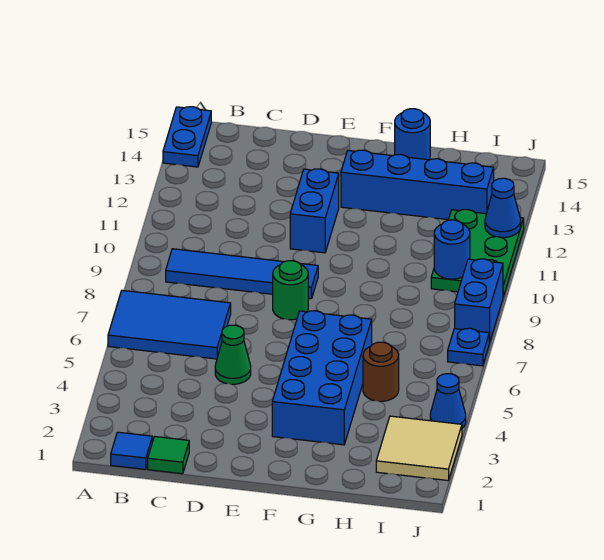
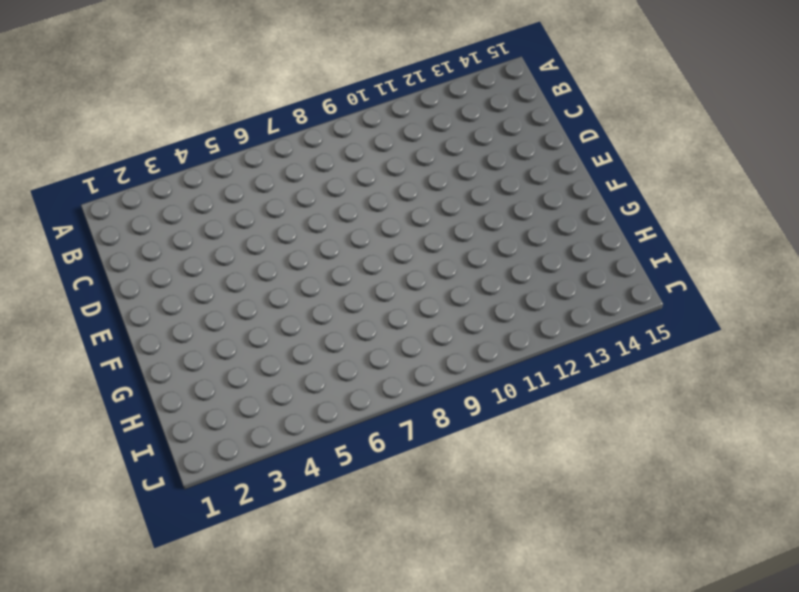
none -> blue 2x3 tile [108,290,231,359]
none -> blue 1x2 plate [163,107,211,167]
none -> blue 1x1 tile [111,432,152,469]

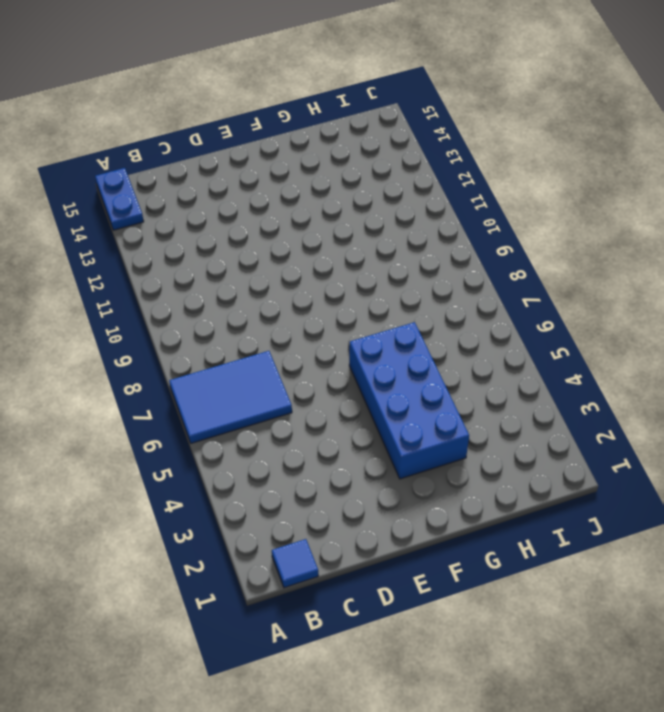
none -> blue 1x4 tile [166,249,318,299]
none -> green 1x1 tile [148,436,189,474]
none -> green 1x1 cone [215,325,251,384]

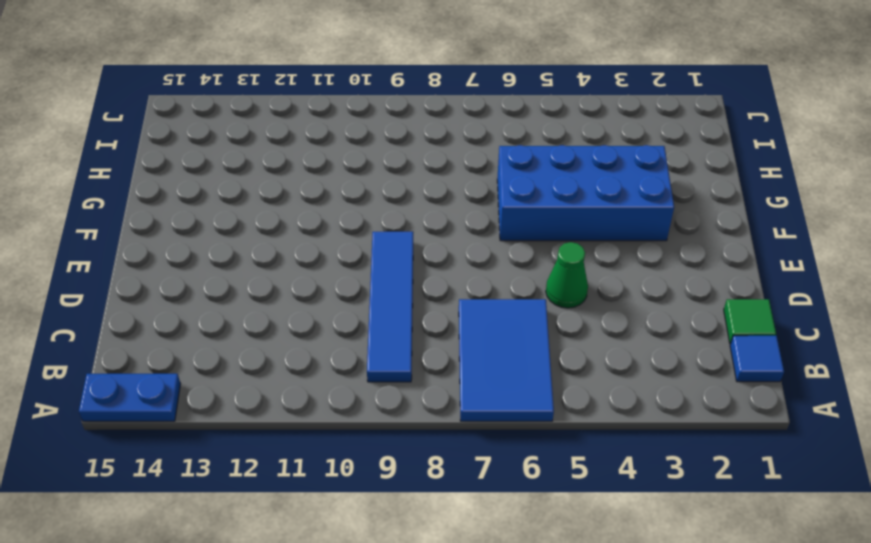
none -> green 1x1 round brick [273,261,308,320]
none -> blue 1x2 brick [290,169,339,253]
none -> blue 1x4 brick [341,150,494,220]

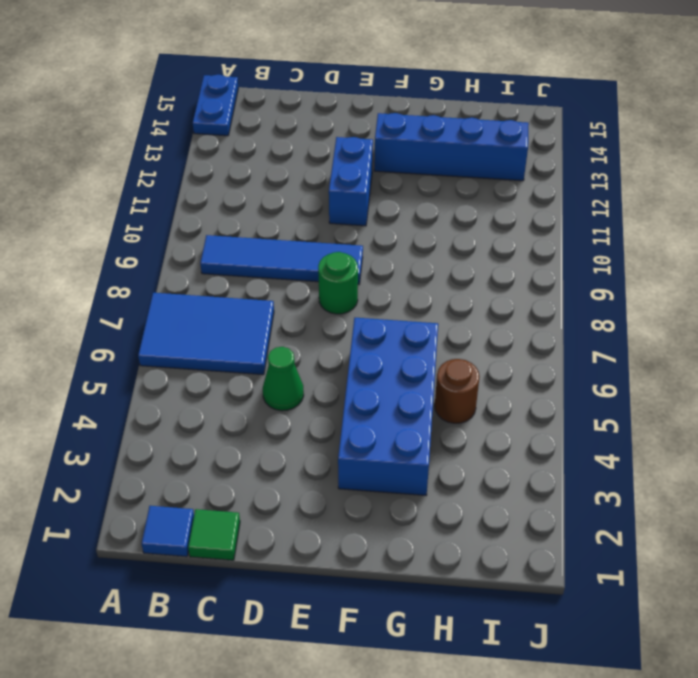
none -> blue 1x1 round brick [395,109,430,160]
none -> tan 2x2 tile [376,416,462,480]
none -> green 2x3 plate [431,210,524,297]

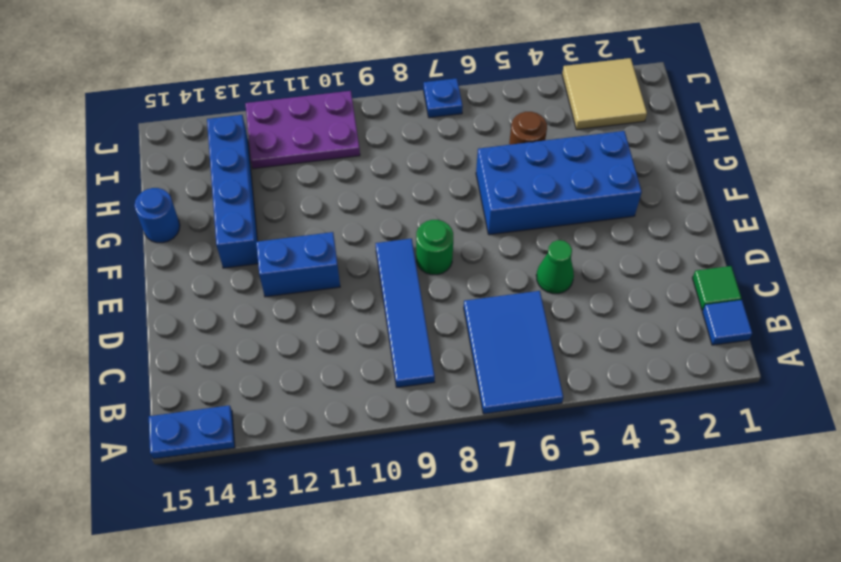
purple 2x3 plate [245,91,360,169] -> green 2x3 plate [431,210,524,297]
none -> blue 1x1 cone [430,374,466,428]
none -> blue 1x2 brick [455,259,503,343]
none -> blue 1x1 round brick [434,220,470,279]

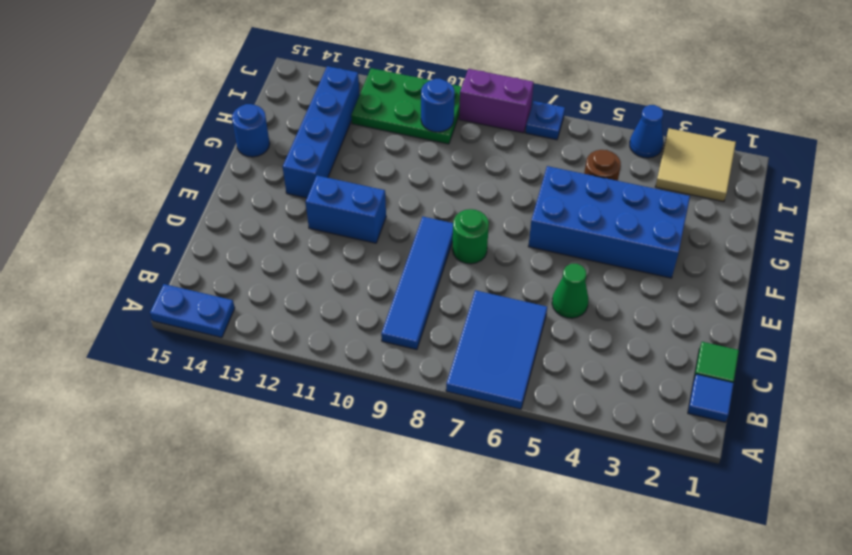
purple 1x2 brick [459,69,534,133] -> blue 1x2 brick [455,259,503,343]
none -> blue 1x1 cone [485,178,521,238]

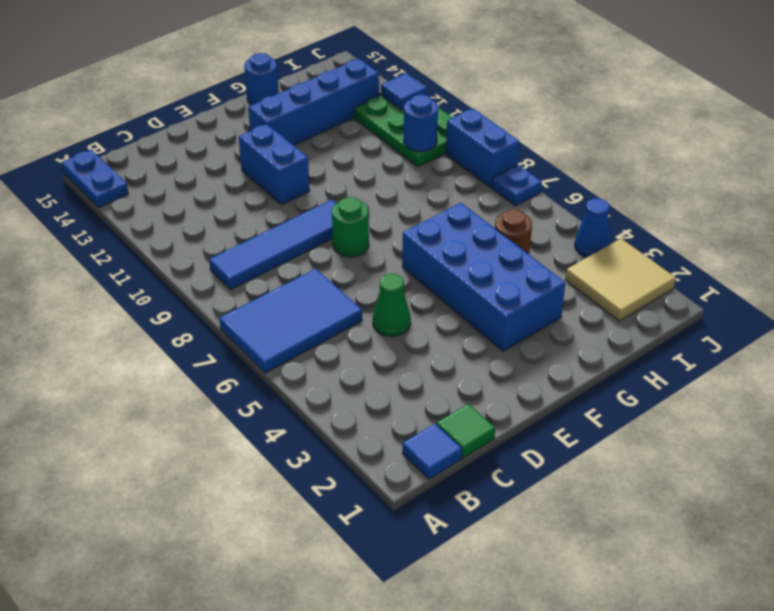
blue 1x1 tile [381,73,427,110] -> blue 1x1 cone [485,178,521,238]

